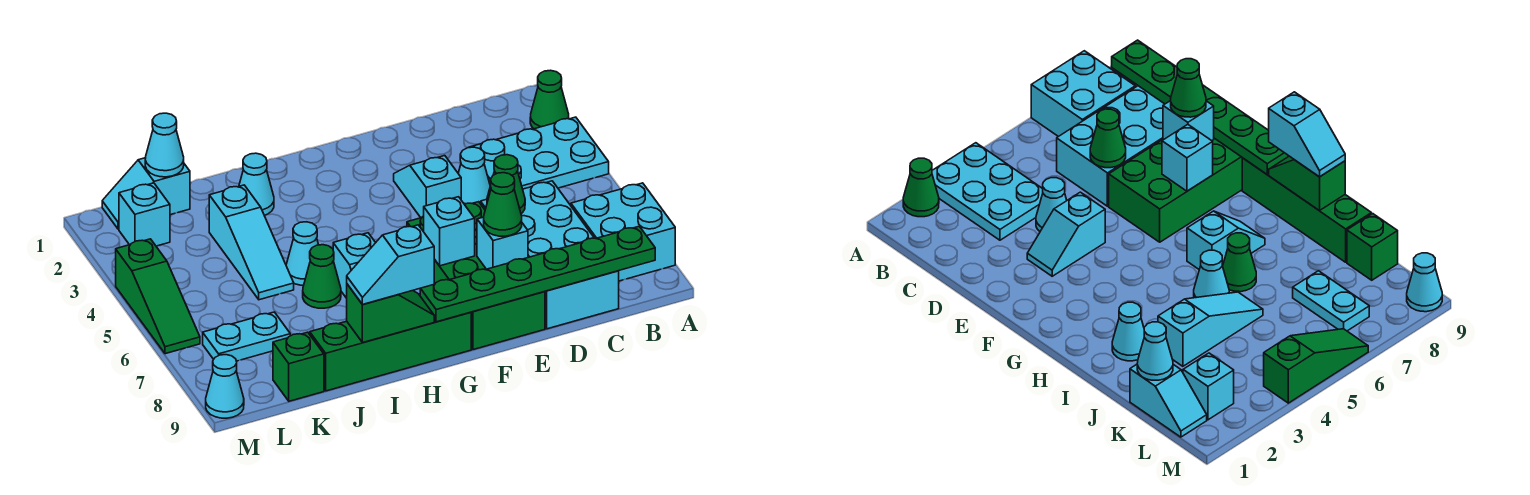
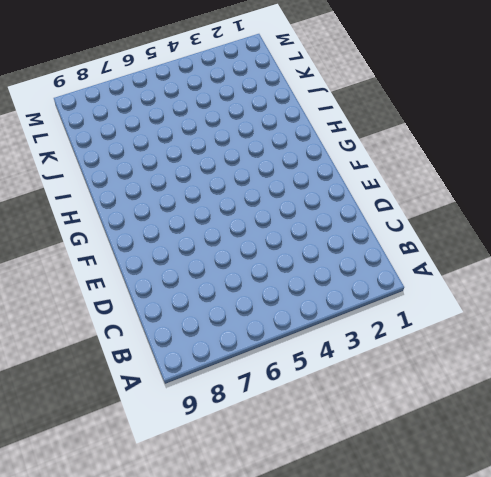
none -> green 1x1 cone [530,70,569,129]
none -> cyan 2x3 plate [468,117,609,189]
none -> cyan 2x2 brick [571,183,675,281]

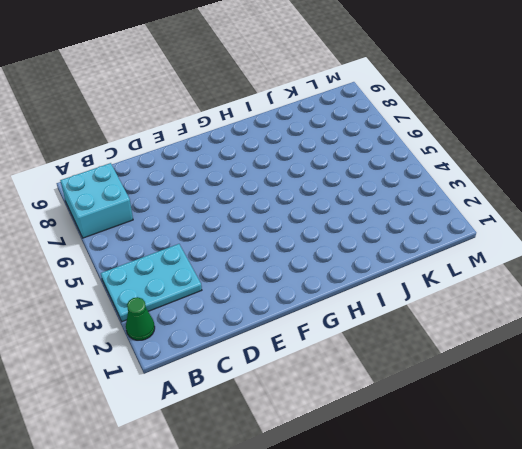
none -> cyan 2x4 brick [481,181,619,329]
none -> cyan 1x1 cone [458,147,490,204]
none -> cyan 1x2 slope [394,156,461,218]

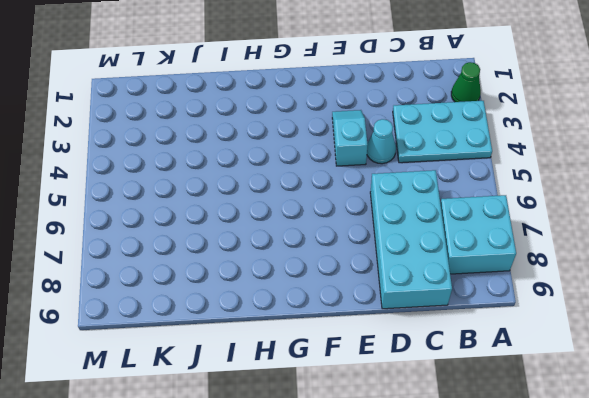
none -> green 2x4 brick [407,202,545,350]
none -> green 1x4 brick [310,312,471,391]
none -> cyan 1x2 slope [333,233,375,298]

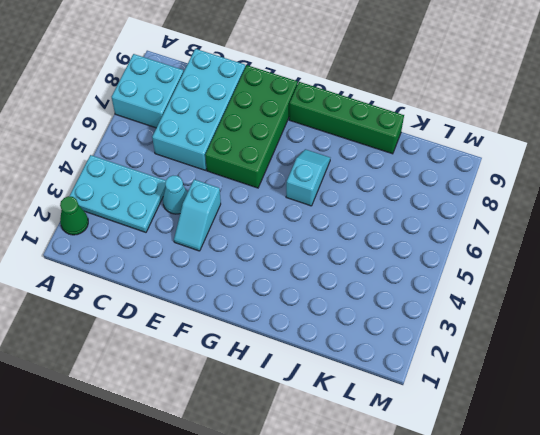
none -> cyan 1x1 cone [239,153,274,216]
none -> cyan 1x1 cone [286,222,318,285]
none -> green 1x1 cone [303,245,341,308]

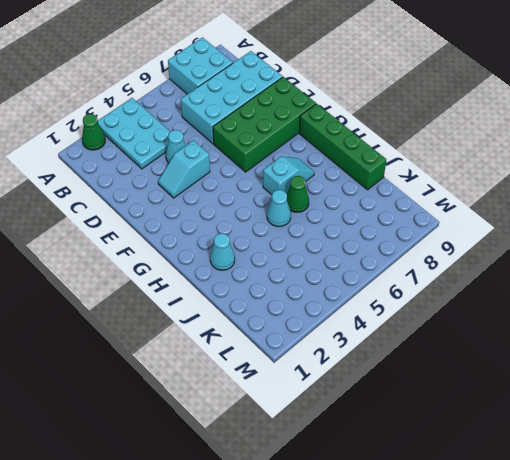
none -> cyan 1x3 slope [209,185,294,300]
none -> cyan 1x2 slope [102,158,190,229]
none -> cyan 1x2 plate [203,312,290,361]

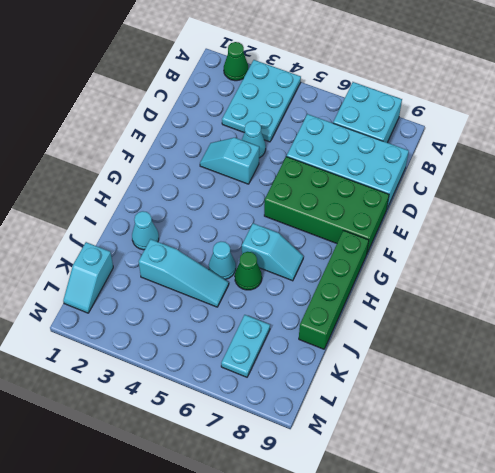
none -> green 1x1 brick [273,332,324,401]
none -> cyan 1x1 brick [119,183,170,246]
none -> green 1x3 slope [116,239,200,354]

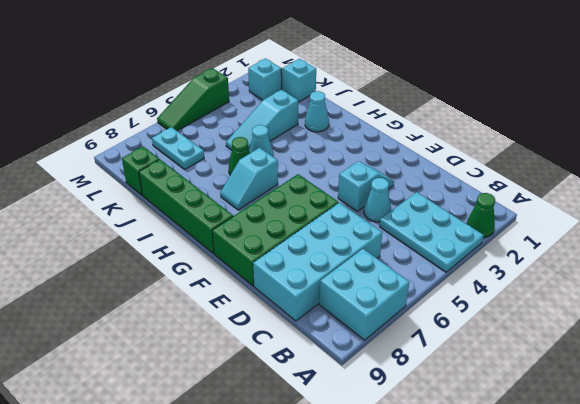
none -> cyan 1x1 cone [206,355,244,418]
none -> green 1x6 plate [420,226,655,322]
none -> green 1x1 cone [487,155,525,214]

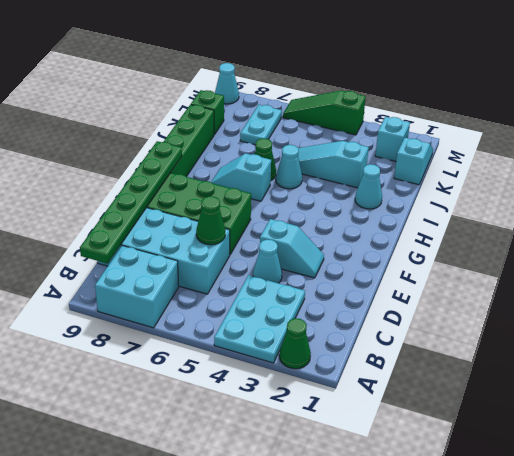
none -> cyan 1x1 brick [477,217,528,269]
none -> cyan 1x1 brick [424,197,475,266]
none -> green 1x2 slope [347,284,434,343]

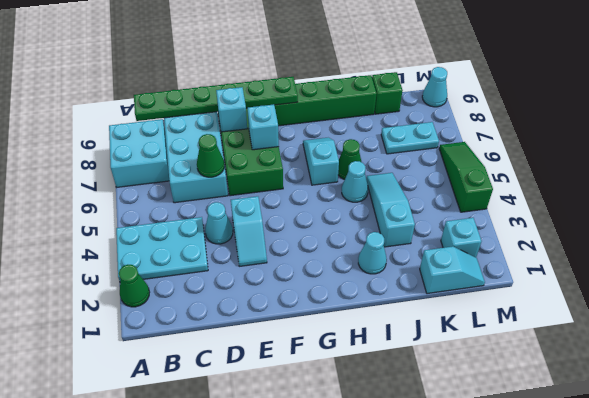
none -> green 1x2 slope [347,284,434,343]
none -> cyan 1x1 cone [145,113,184,177]
none -> green 1x1 cone [484,173,522,236]

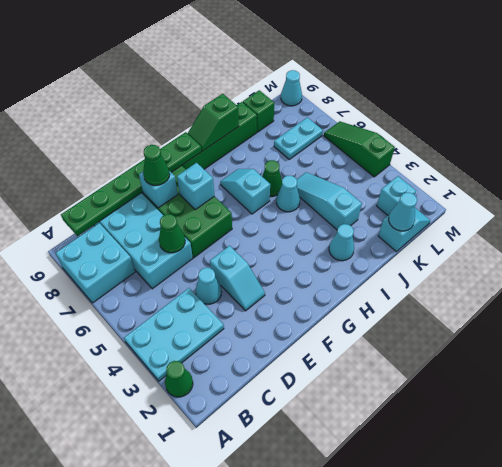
none -> cyan 1x2 slope [347,225,434,304]

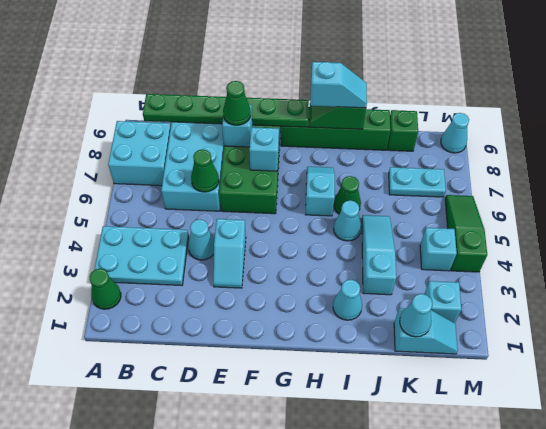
cyan 1x1 brick [420,228,457,271] -> none

